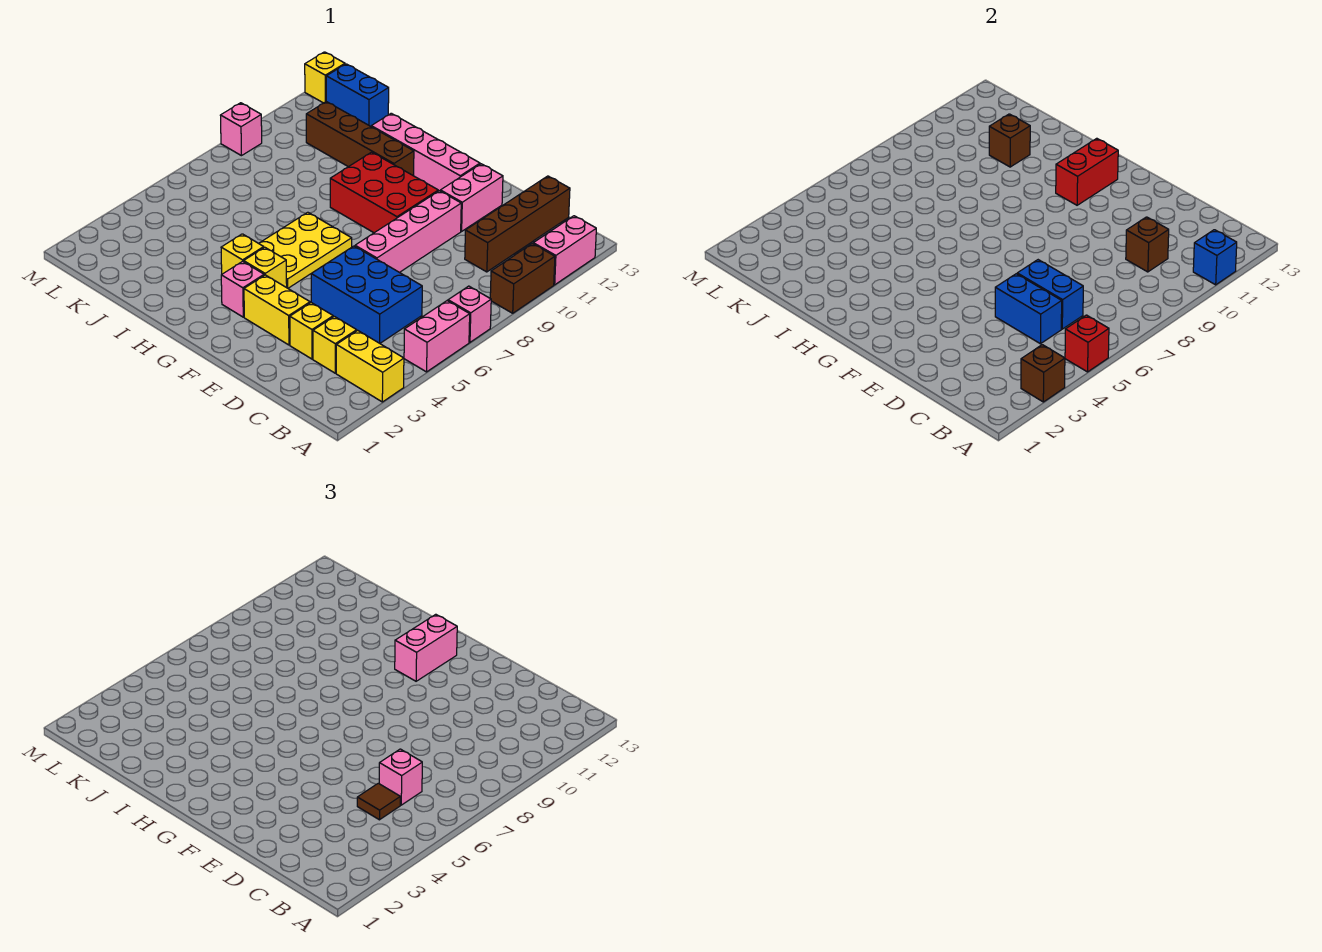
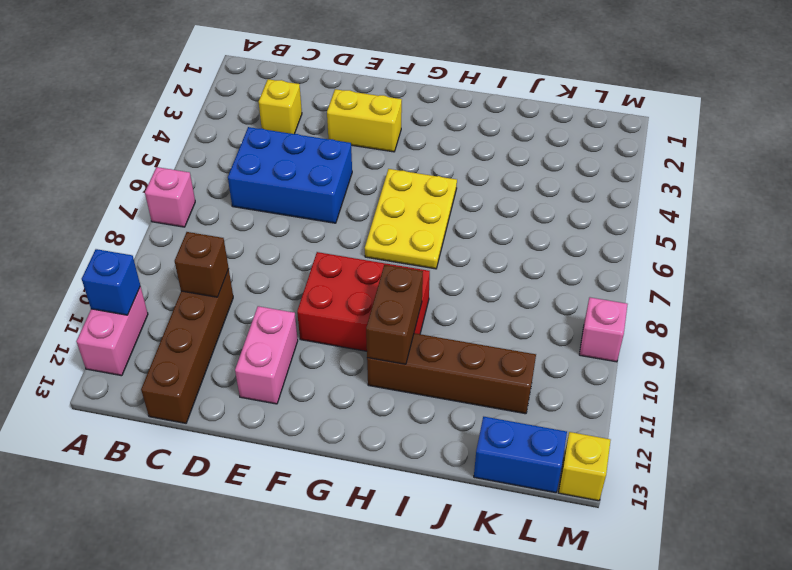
brown 1x2 brick [366,265,423,364] -> brown 1x2 brick moved to [490,244,555,313]
none -> yellow 1x2 brick [336,331,404,402]
none -> pink 1x2 brick [404,301,470,372]
none -> yellow 1x1 brick [290,303,333,359]
none -> pink 1x4 brick [355,191,461,273]

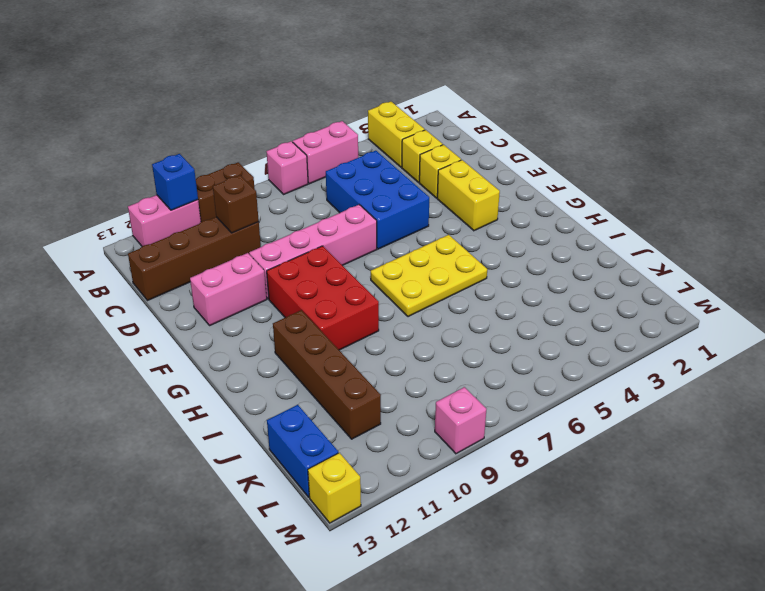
none -> pink 1x4 brick [371,113,480,191]
none -> pink 1x1 brick [221,261,264,317]
none -> yellow 1x1 brick [244,247,287,288]
none -> yellow 1x1 brick [221,234,264,274]

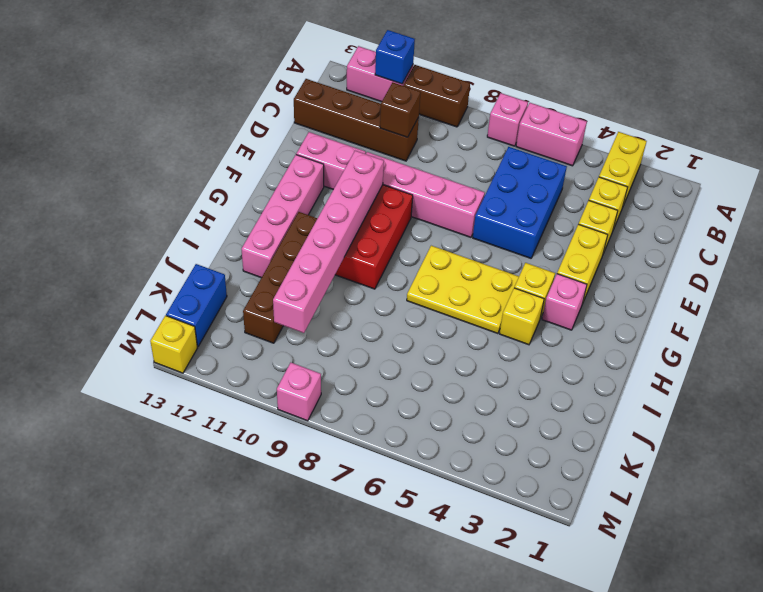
pink 1x6 brick [273,151,384,333] -> none
none -> brown 1x1 brick [1021,345,1065,402]
none -> red 1x1 brick [1065,315,1109,372]
none -> blue 1x2 brick [995,274,1062,344]
none -> blue 1x2 brick [1017,260,1083,329]

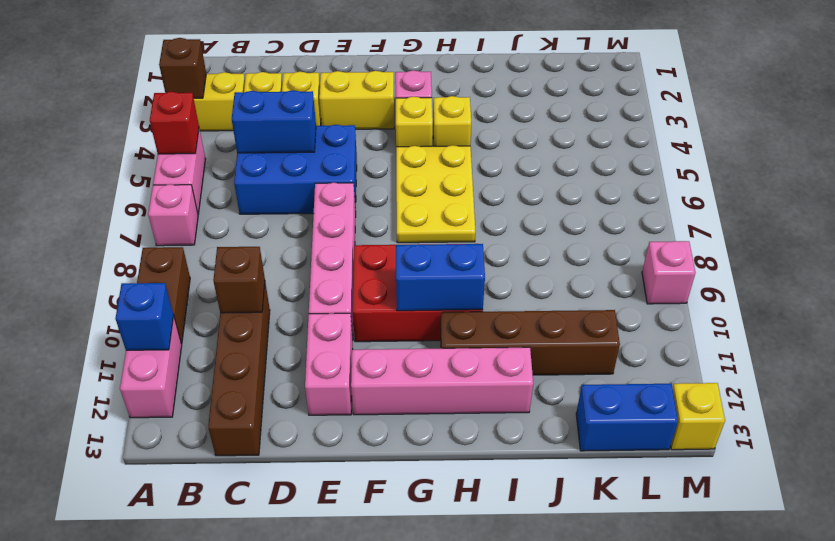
blue 1x2 brick [396,244,485,311] -> blue 1x2 brick moved to [1017,260,1083,329]
none -> red 1x2 brick [1056,138,1118,205]
none -> brown 1x1 brick [989,114,1030,167]
none -> brown 1x1 tile [357,783,400,820]
none -> pink 1x1 brick [379,749,422,805]

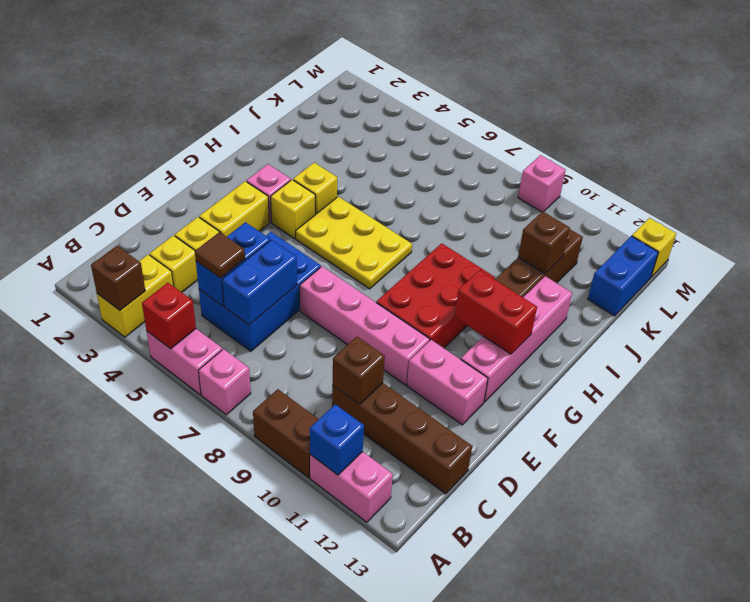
none -> pink 1x1 brick [379,749,422,805]
none -> pink 1x2 brick [395,614,457,681]

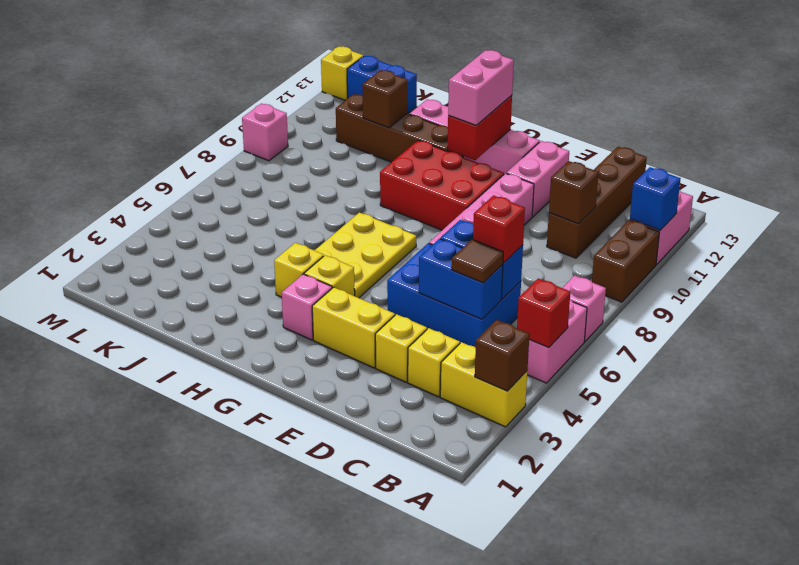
red 1x1 brick [473,195,525,263] -> pink 1x1 brick [379,749,422,805]

